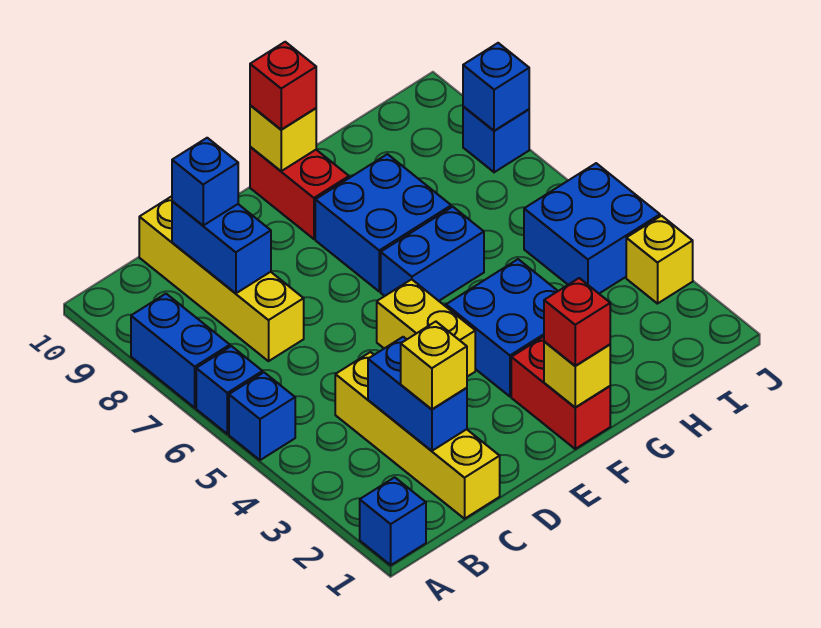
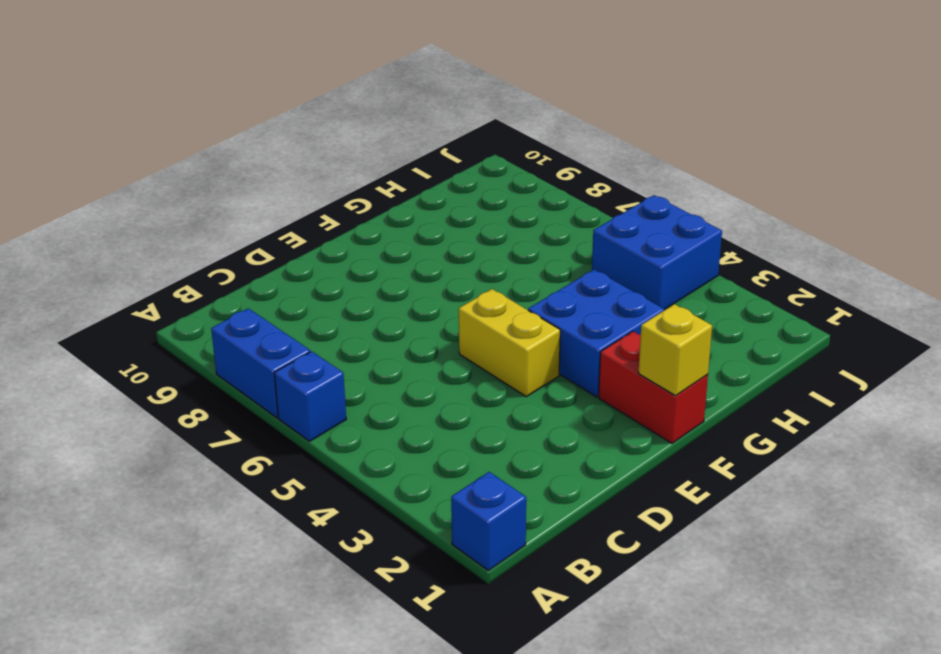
none -> blue 1x1 brick [229,373,295,460]
none -> yellow 1x4 brick [335,352,500,519]
none -> yellow 1x4 brick [139,196,304,361]

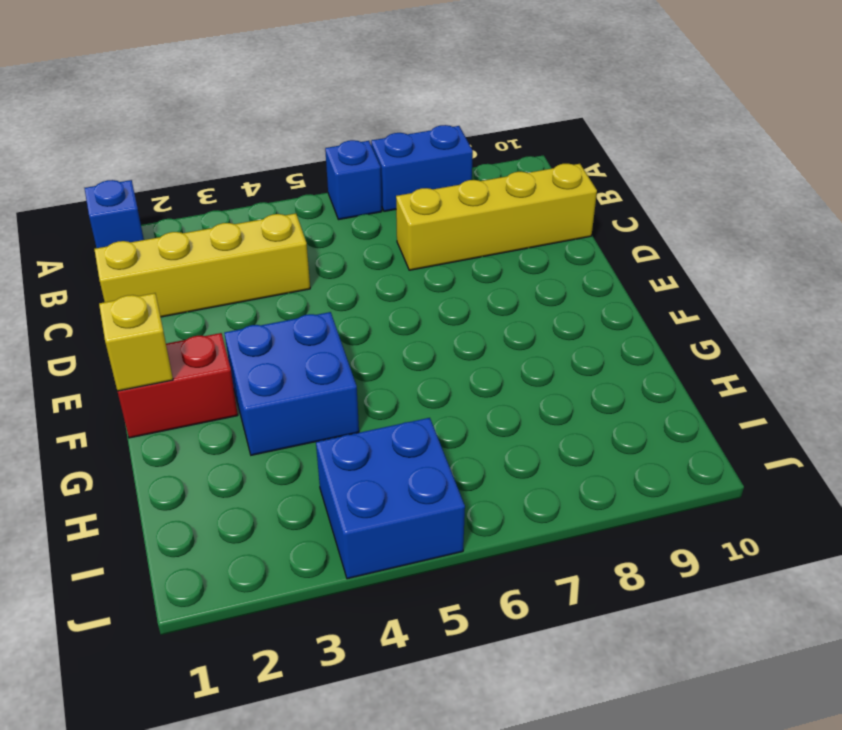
none -> blue 1x1 brick [229,373,295,460]
none -> yellow 1x2 brick [377,279,475,377]
none -> blue 1x2 brick [381,207,484,301]

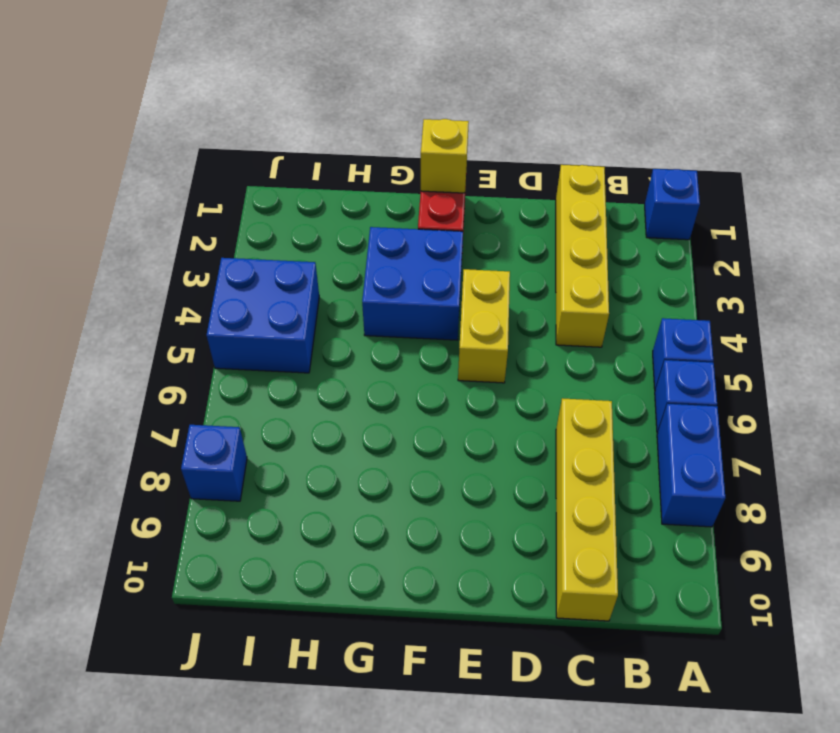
none -> blue 1x2 brick [381,207,484,301]
none -> blue 2x2 brick [315,154,451,291]
none -> red 1x2 brick [250,147,349,239]

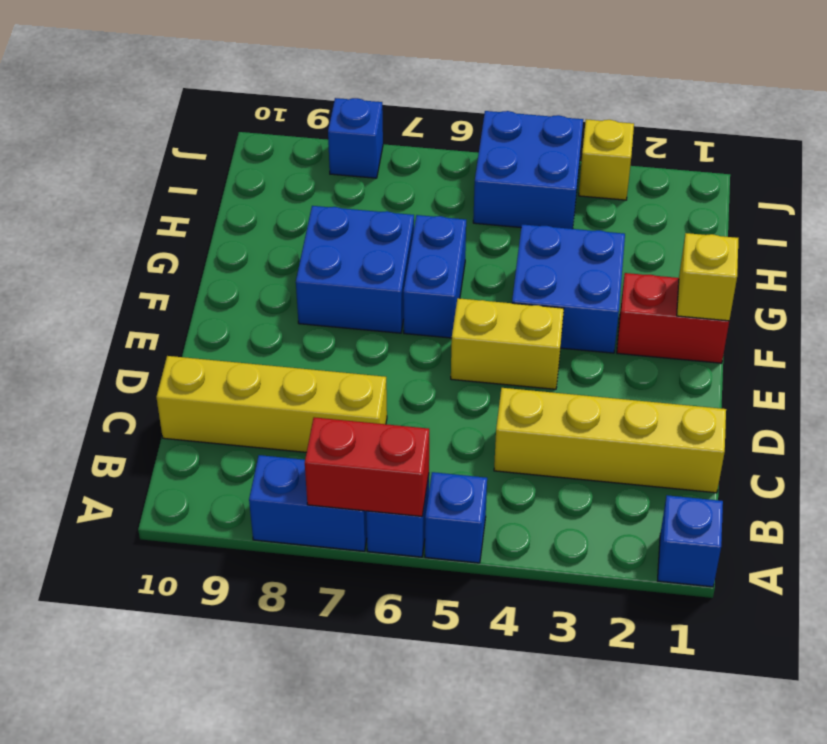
red 1x2 brick [305,417,429,516] -> red 1x2 brick moved to [250,147,349,239]
none -> blue 1x2 brick [368,337,467,451]
none -> blue 1x2 brick [172,201,271,293]
none -> yellow 1x1 brick [250,105,316,171]

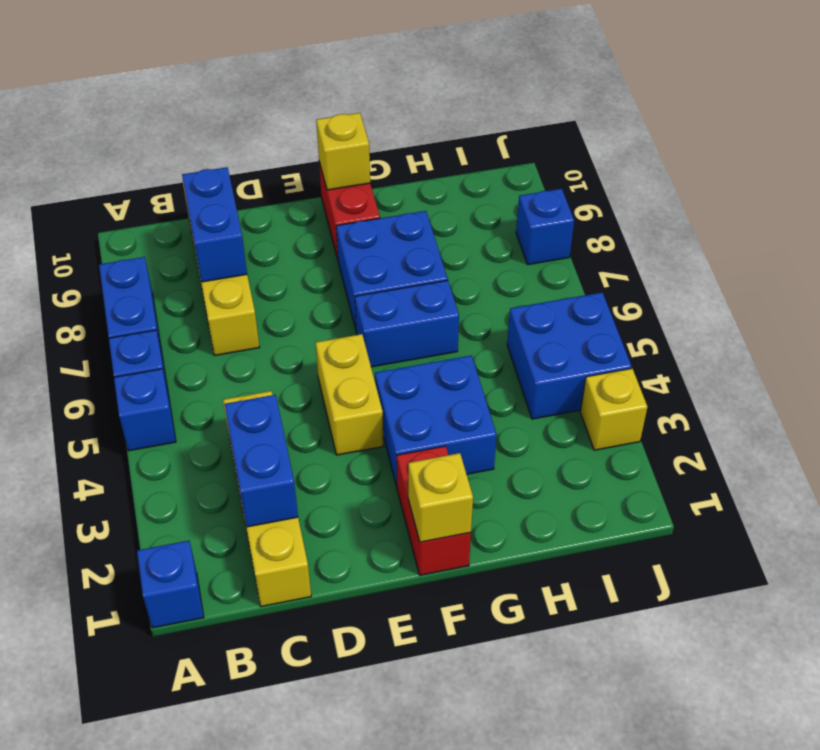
none -> blue 1x1 brick [463,43,529,131]
none -> yellow 1x1 brick [401,322,467,409]
none -> blue 1x1 brick [172,138,238,225]

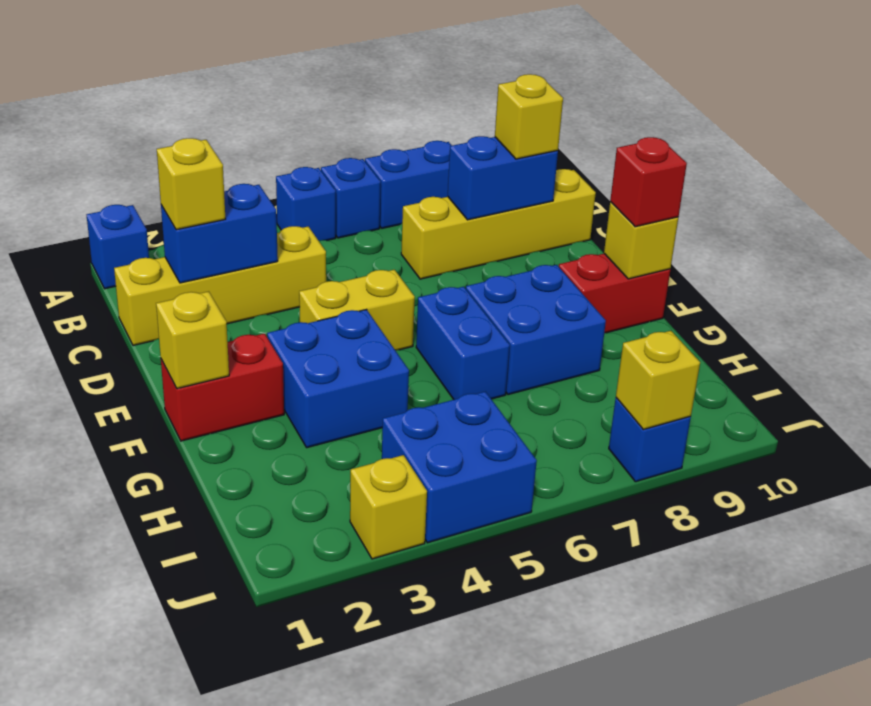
yellow 1x1 brick [495,74,563,159] -> blue 1x1 brick [172,138,238,225]
yellow 1x1 brick [616,331,700,430] -> blue 1x1 brick [463,43,529,131]
none -> red 1x1 brick [544,278,610,366]

